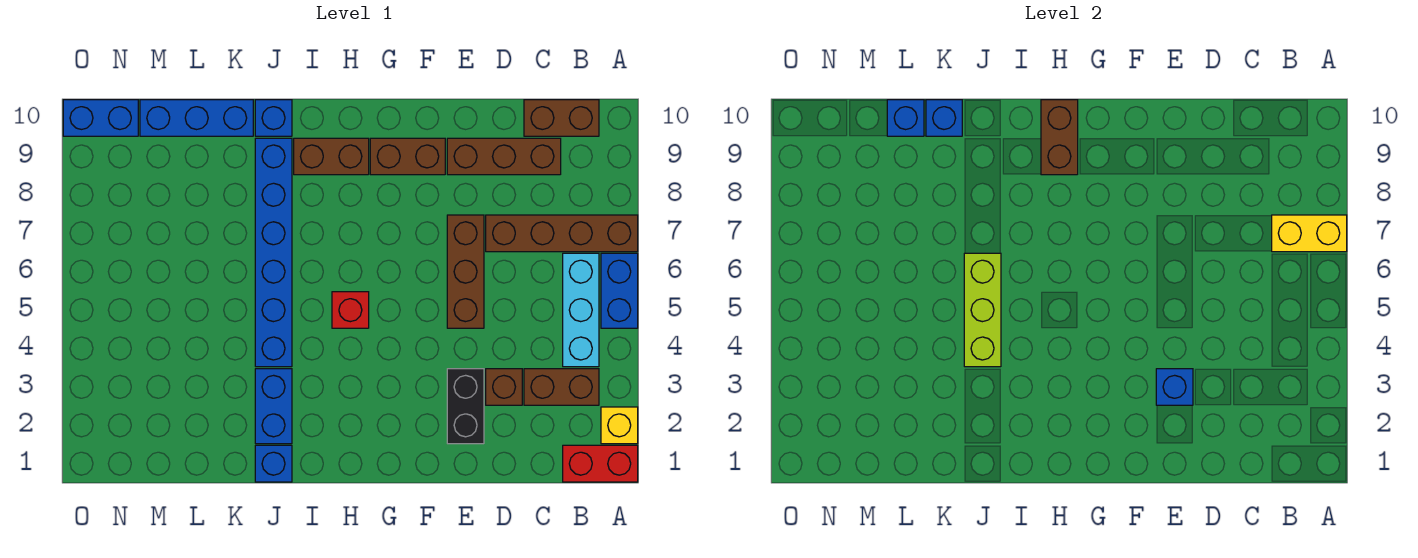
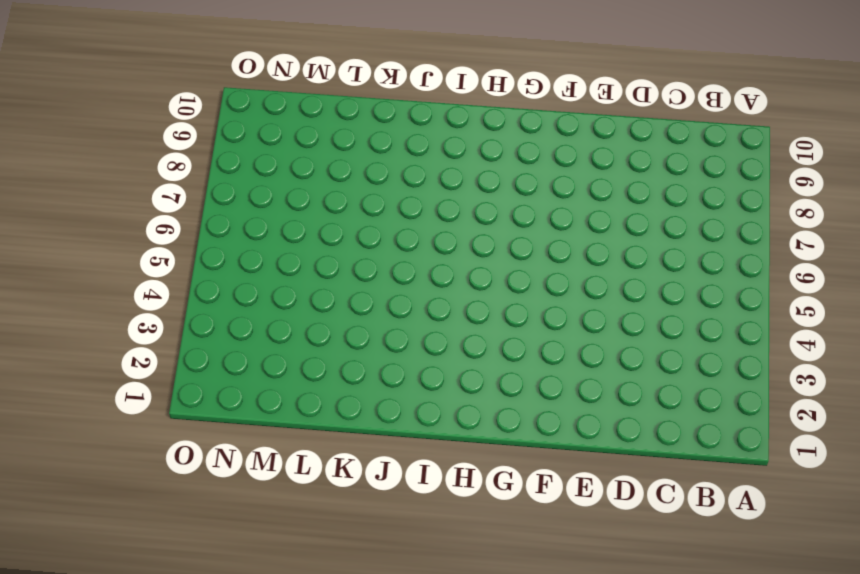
none -> red 1x2 brick [563,445,638,482]
none -> yellow 1x1 brick [601,407,638,444]
none -> blue 1x2 brick [601,253,638,328]

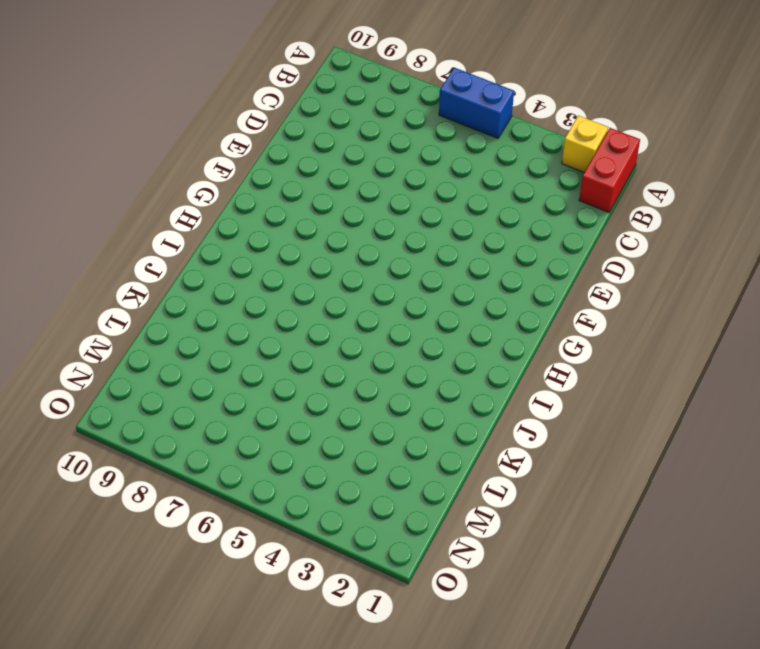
none -> brown 1x4 brick [486,215,638,252]
none -> brown 1x2 brick [524,369,599,405]
none -> cyan 1x3 brick [563,253,599,367]

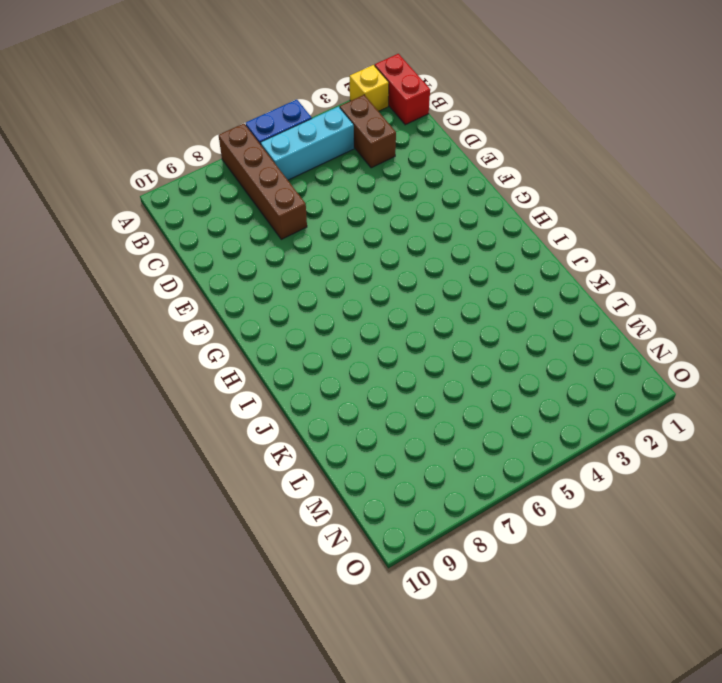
none -> brown 1x2 brick [524,100,599,136]
none -> brown 1x3 brick [447,138,561,175]
none -> brown 1x1 brick [486,369,522,405]

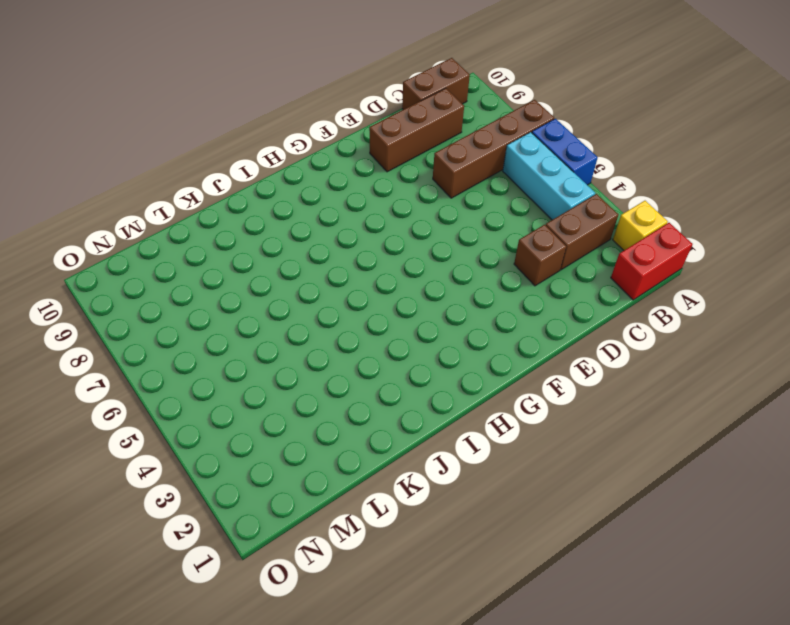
none -> black 1x2 brick [447,369,484,444]
none -> brown 1x3 brick [447,215,484,328]
none -> brown 1x2 brick [370,138,445,175]

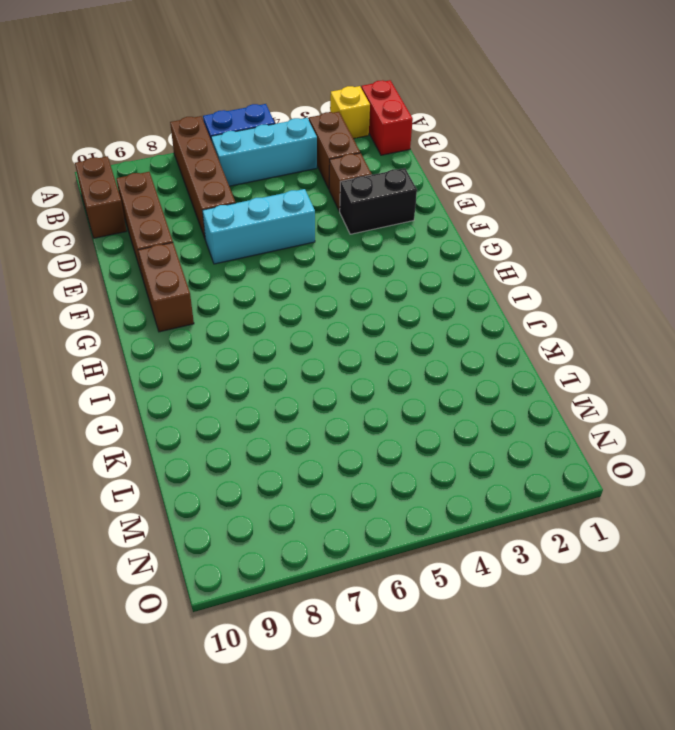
cyan 1x3 brick [202,189,315,264] -> brown 1x3 brick [447,215,484,328]
none -> red 1x1 brick [332,292,369,328]
none -> brown 1x2 brick [294,138,369,175]
none -> blue 1x1 brick [255,445,292,482]

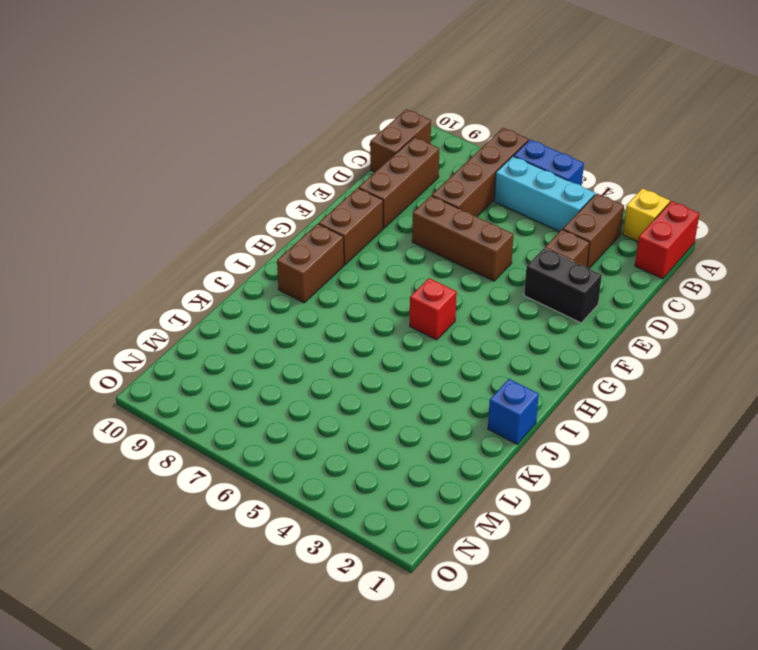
none -> blue 1x2 brick [255,369,292,444]
none -> blue 1x6 brick [255,138,292,367]
none -> blue 1x1 brick [255,100,292,136]

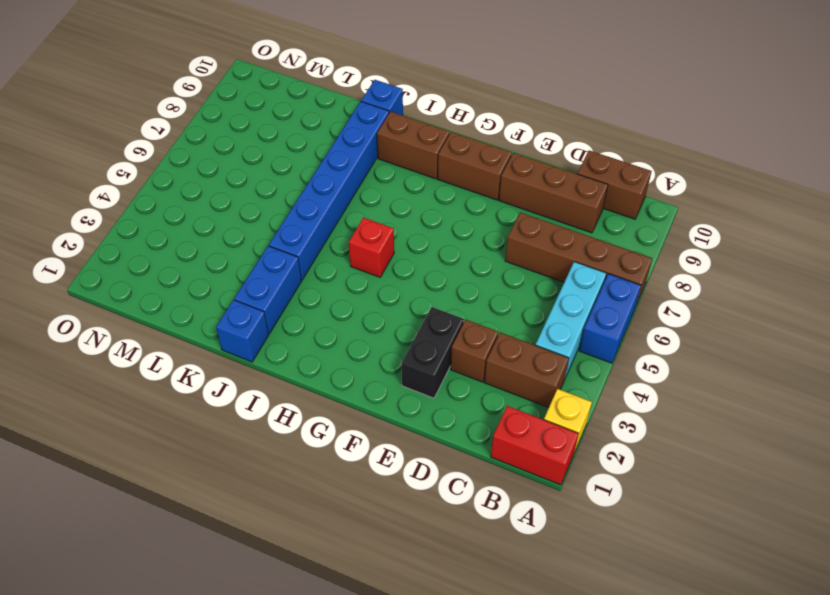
none -> brown 1x3 brick [447,215,484,328]
none -> blue 1x3 brick [140,100,253,136]
none -> blue 1x2 brick [63,100,138,136]

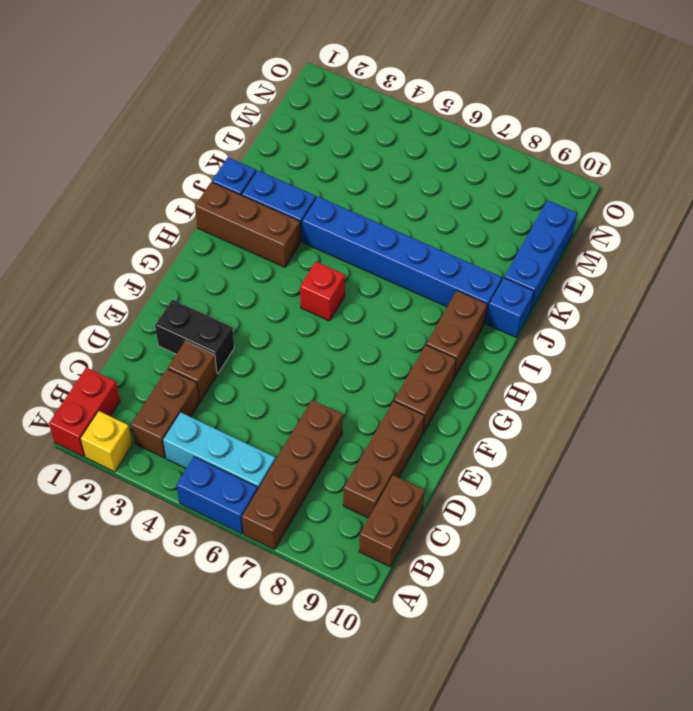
brown 1x3 brick [195,182,300,267] -> brown 1x3 brick moved to [447,215,484,328]
none -> blue 1x2 brick [63,100,138,136]
none -> yellow 1x2 brick [1272,215,1347,252]
none -> blue 1x1 brick [1156,369,1193,405]

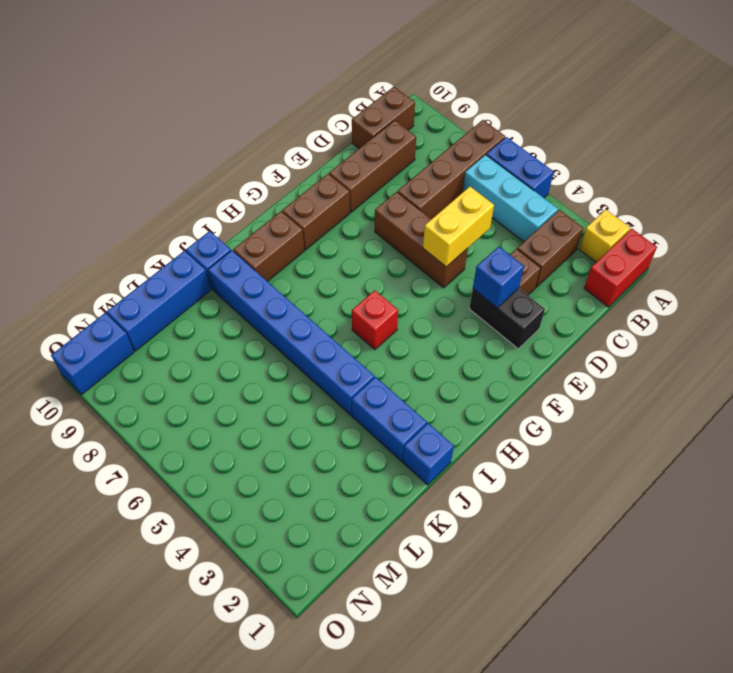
yellow 1x2 brick [423,187,494,267] -> yellow 1x2 brick moved to [1272,215,1347,252]
none -> brown 1x2 brick [1041,100,1078,175]
none -> lime 1x3 brick [964,253,1001,367]
none -> blue 1x1 brick [926,100,962,136]

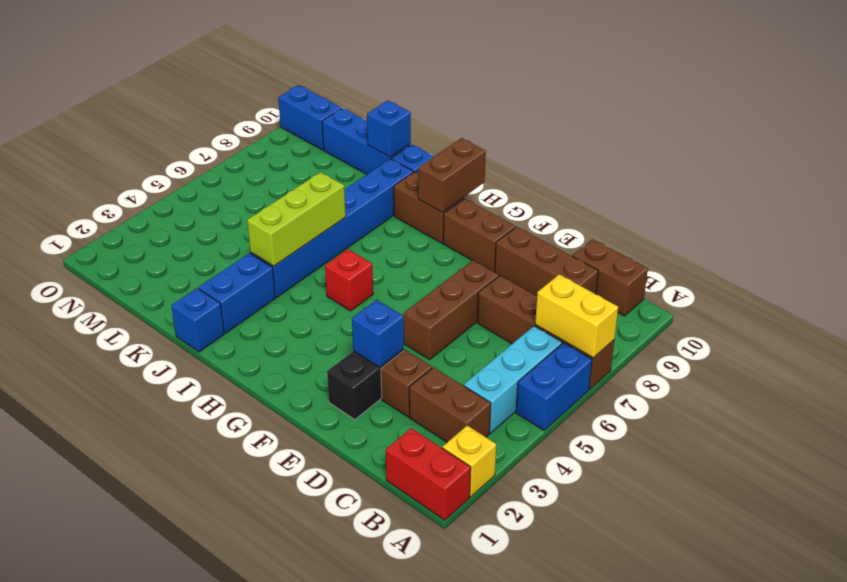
none -> blue 1x1 brick [887,100,924,136]

